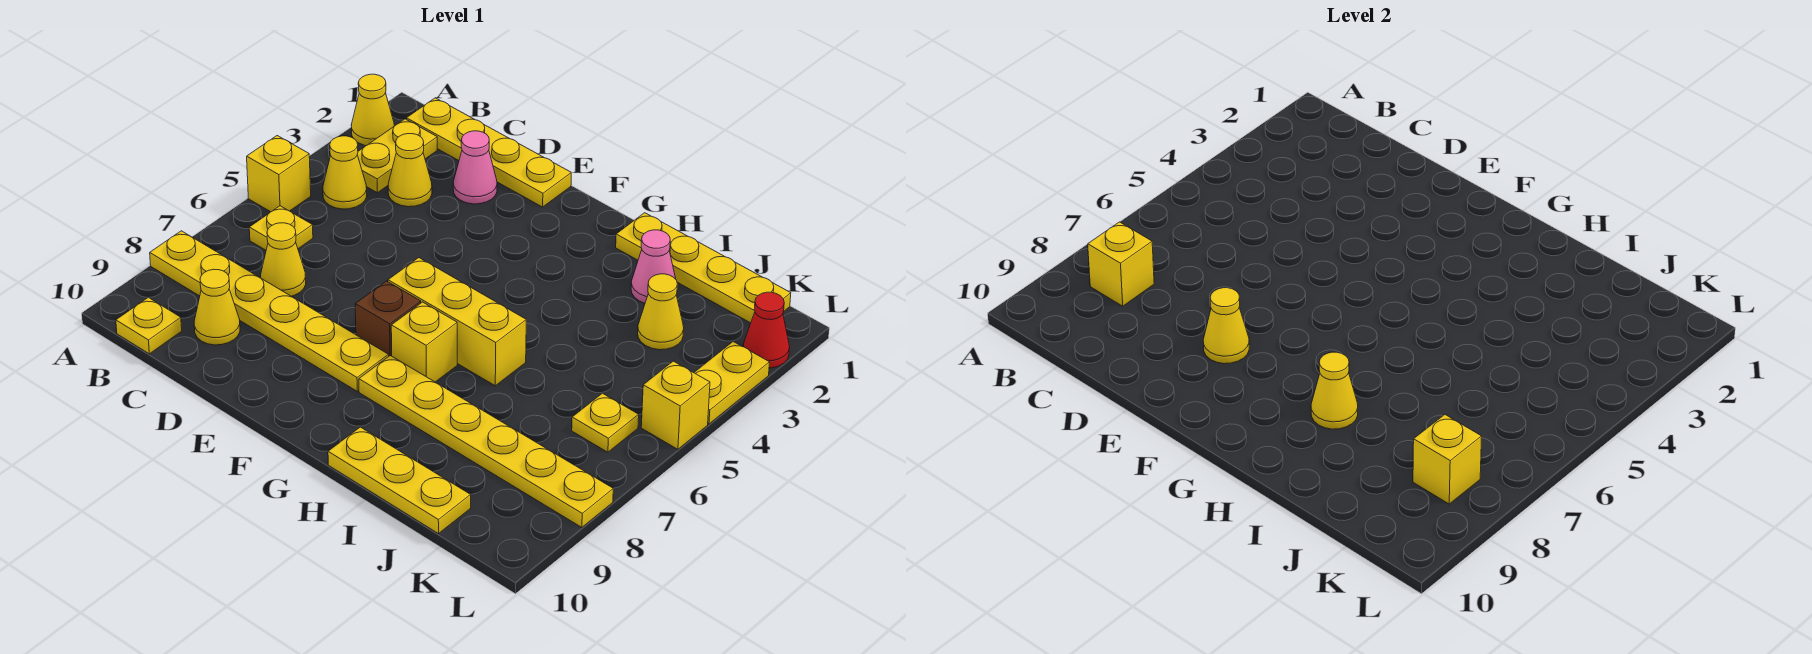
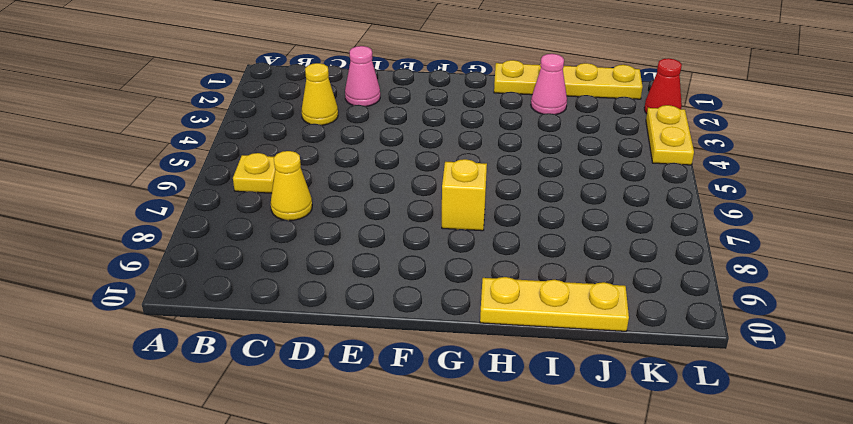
none -> yellow 1x1 cone [351,74,394,146]
none -> yellow 1x1 brick [247,136,311,212]
none -> yellow 1x6 plate [150,231,389,391]

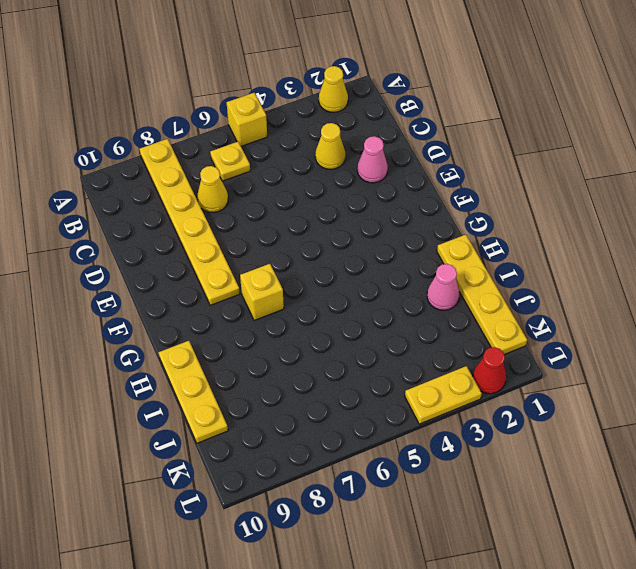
none -> yellow 1x4 plate [406,98,571,207]
none -> yellow 1x2 plate [357,119,437,193]
none -> yellow 1x1 cone [323,136,367,209]

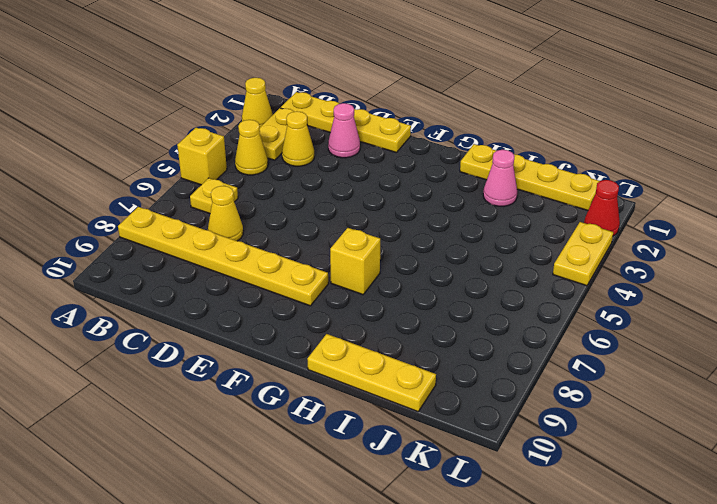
none -> yellow 1x1 plate [116,297,182,354]
none -> yellow 1x1 cone [194,269,240,345]
none -> yellow 1x3 brick [388,258,526,386]

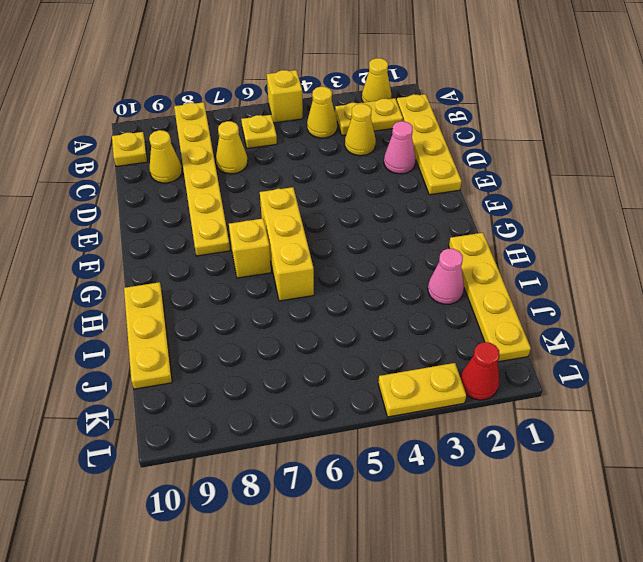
none -> brown 1x1 brick [355,281,421,356]
none -> yellow 1x6 plate [359,356,613,527]
none -> yellow 1x1 cone [638,274,684,350]

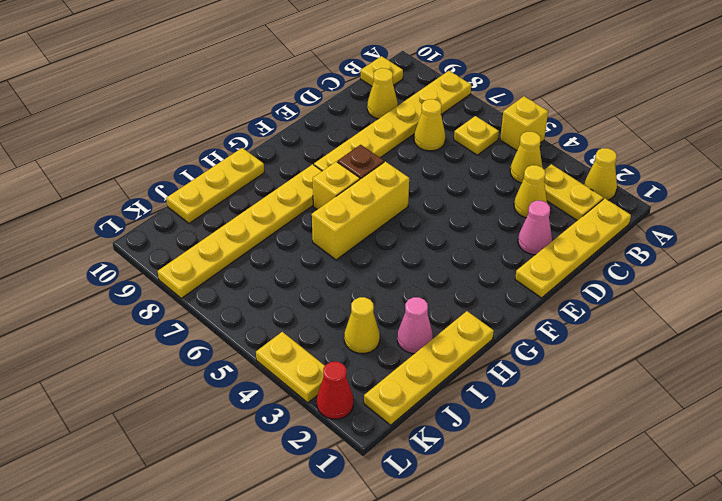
none -> yellow 1x1 plate [572,393,639,452]
none -> yellow 1x1 brick [641,361,710,449]
none -> yellow 1x1 brick [1088,222,1154,306]

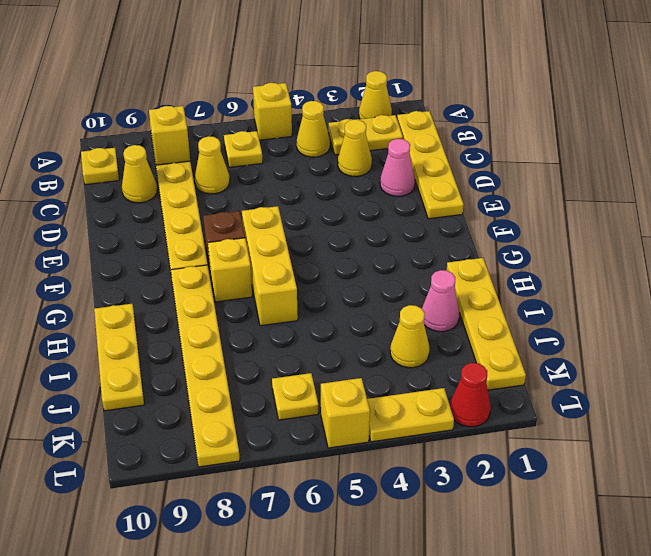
none -> yellow 1x1 cone [1203,288,1249,364]
none -> yellow 1x1 cone [1311,352,1358,429]
none -> yellow 1x1 brick [1413,415,1482,504]

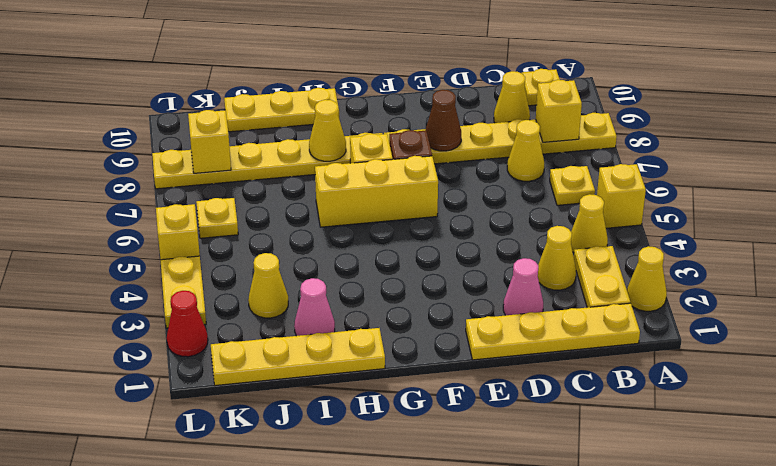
brown 1x1 cone [425,90,461,151] -> yellow 1x1 cone [1203,288,1249,364]

